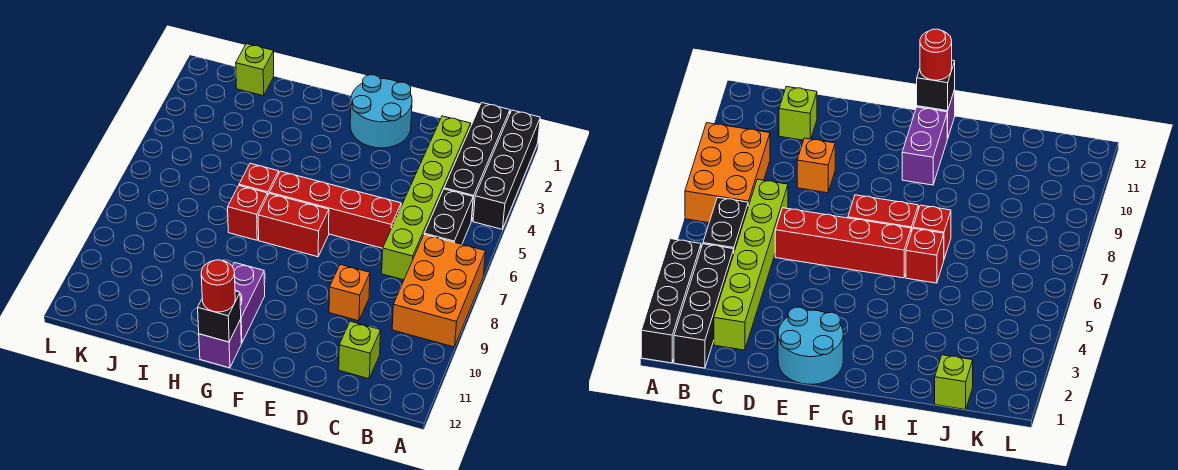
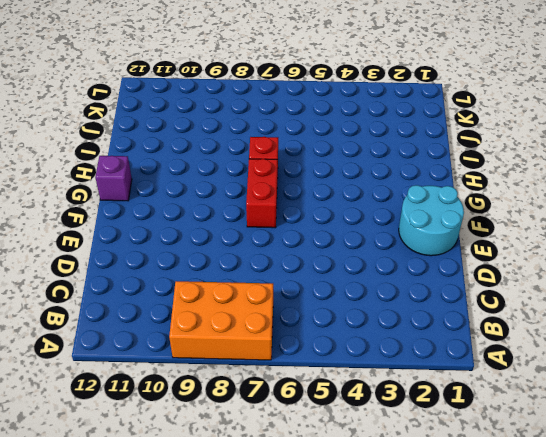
none -> black 1x4 brick [473,110,540,229]
none -> black 1x4 brick [444,103,510,221]
none -> black 1x2 brick [424,189,473,244]

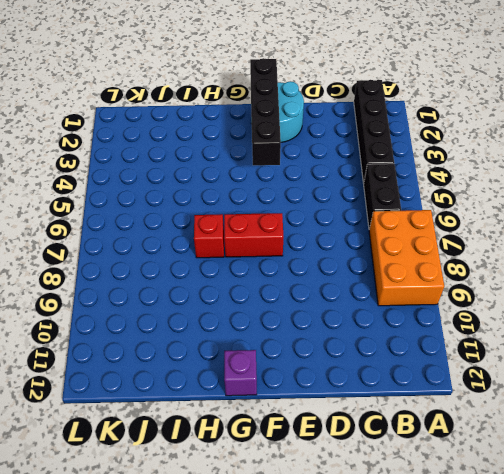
black 1x4 brick [250,58,281,165] -> black 1x4 brick moved to [473,110,540,229]
none -> lime 1x6 brick [382,116,471,280]
none -> lime 1x1 brick [339,321,381,379]
none -> red 1x4 brick [270,171,401,248]

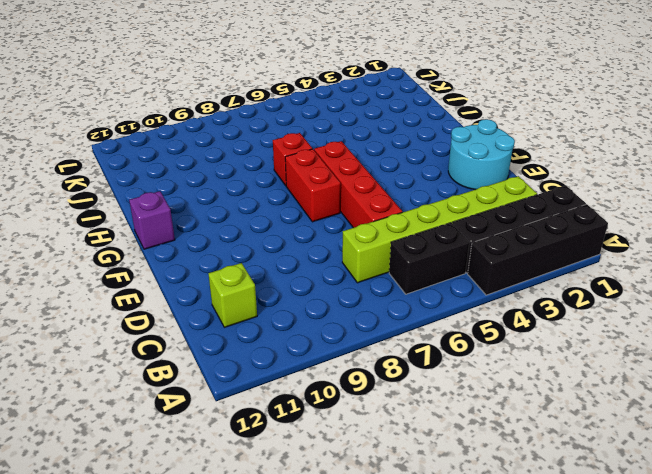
none -> orange 2x3 brick [392,235,486,347]
none -> orange 1x1 brick [329,264,370,321]
none -> purple 1x2 brick [232,263,265,343]

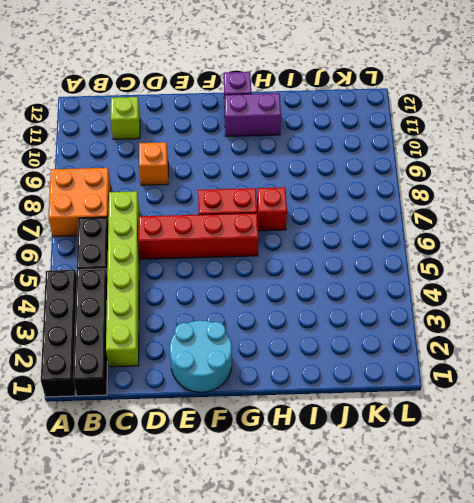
orange 2x2 brick [48,168,111,236] -> orange 2x3 brick [392,235,486,347]
purple 1x2 brick [224,93,281,136] -> purple 1x2 brick turned to [232,263,265,343]
none -> red 1x1 brick [239,163,279,194]
none -> lime 1x1 brick [236,44,274,96]
none -> black 1x1 brick [198,291,241,342]

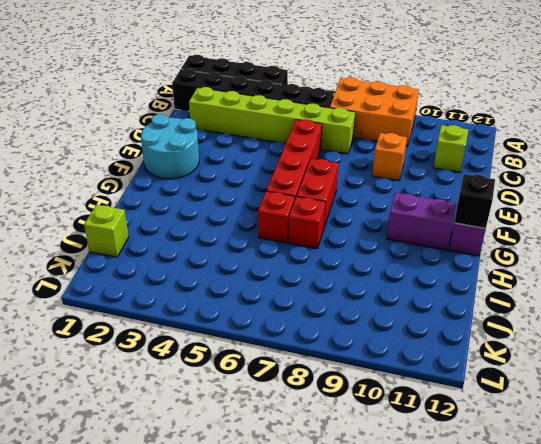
none -> red 1x1 round brick [201,260,235,312]

